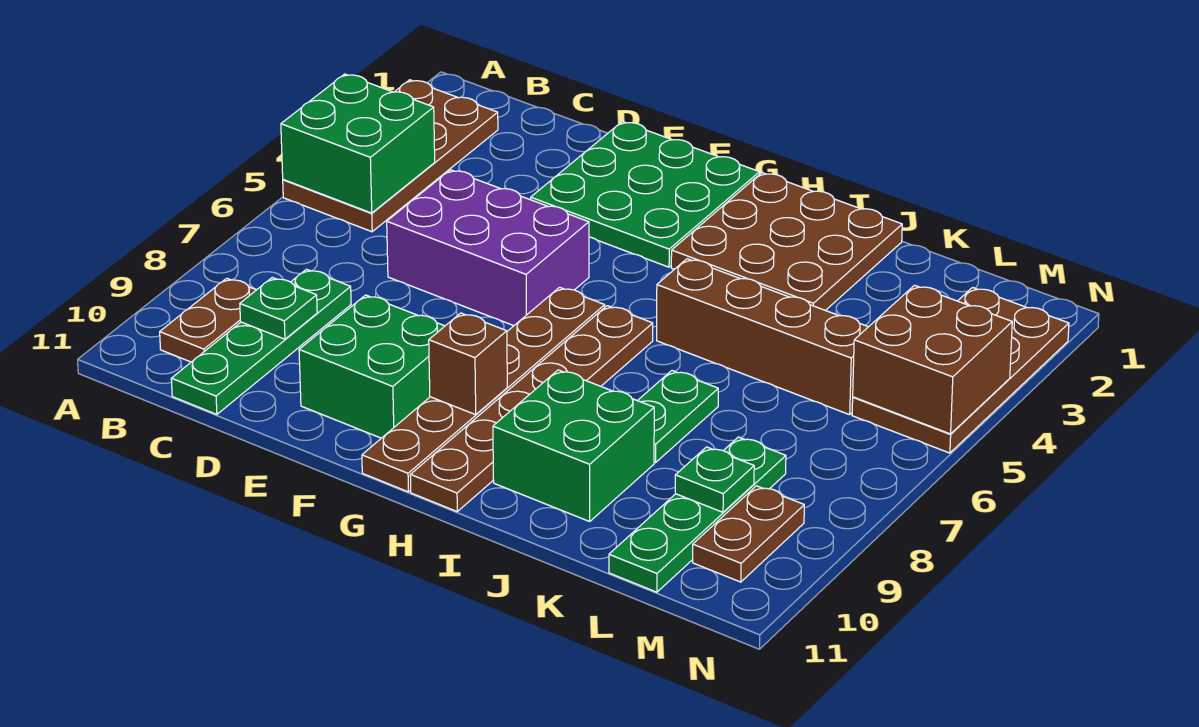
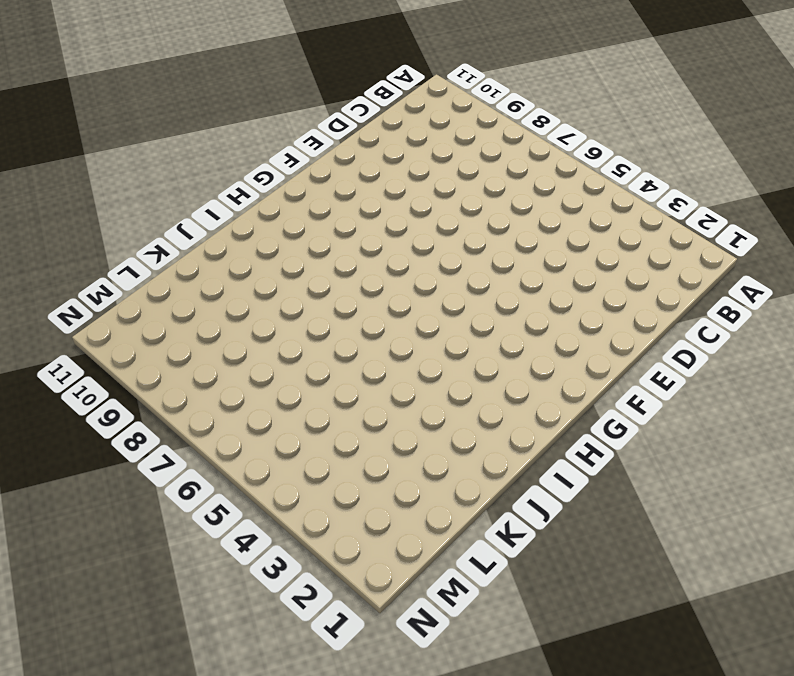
none -> brown 2x4 plate [283,80,498,232]
none -> brown 1x2 plate [160,278,256,362]
none -> green 1x4 plate [171,269,351,414]

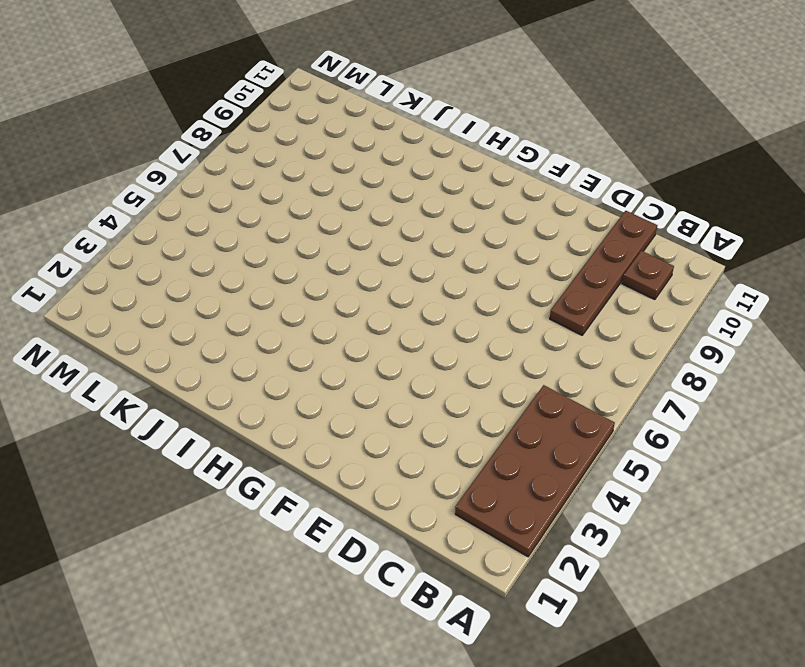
brown 1x1 plate [622,251,674,300] -> brown 1x2 plate [160,278,256,362]
brown 1x4 plate [550,211,657,335] -> green 1x4 plate [171,269,351,414]
none -> purple 2x3 brick [387,170,589,326]
none -> green 3x3 plate [531,122,760,267]
none -> green 2x2 brick [299,295,445,438]

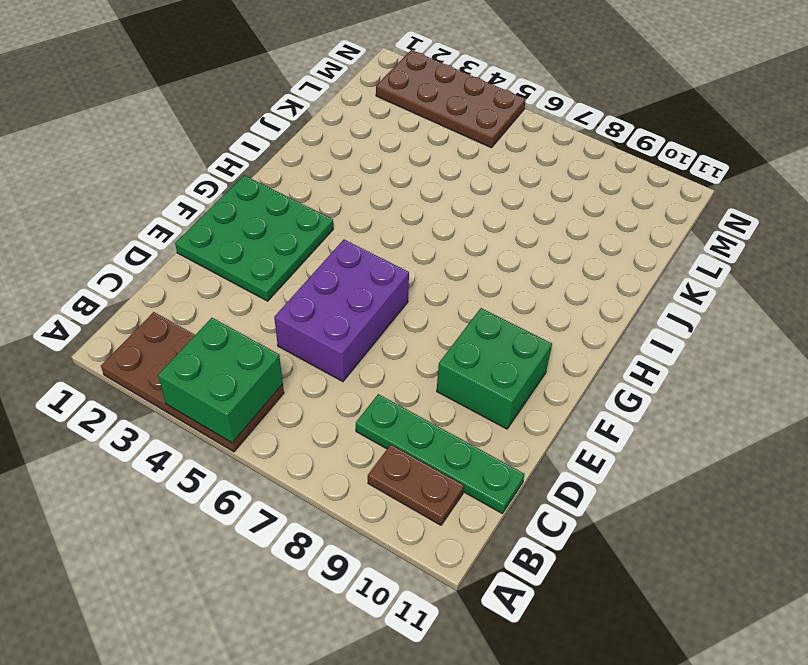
none -> brown 1x6 plate [362,287,605,492]
none -> brown 3x3 plate [671,173,902,310]
none -> brown 1x6 plate [410,306,653,511]

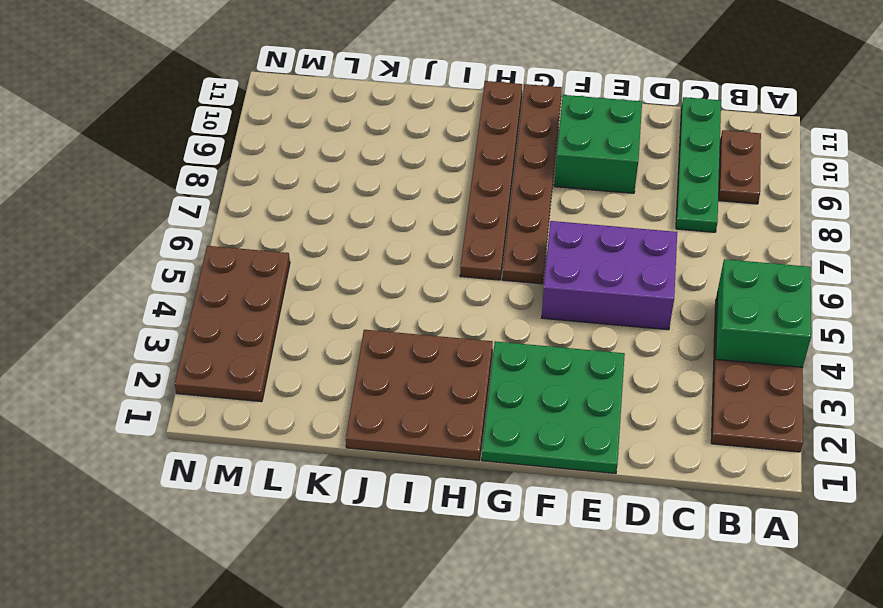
none -> brown 1x4 brick [657,259,868,415]
none -> green 2x2 brick [493,370,654,521]
none -> green 1x2 plate [638,371,718,463]

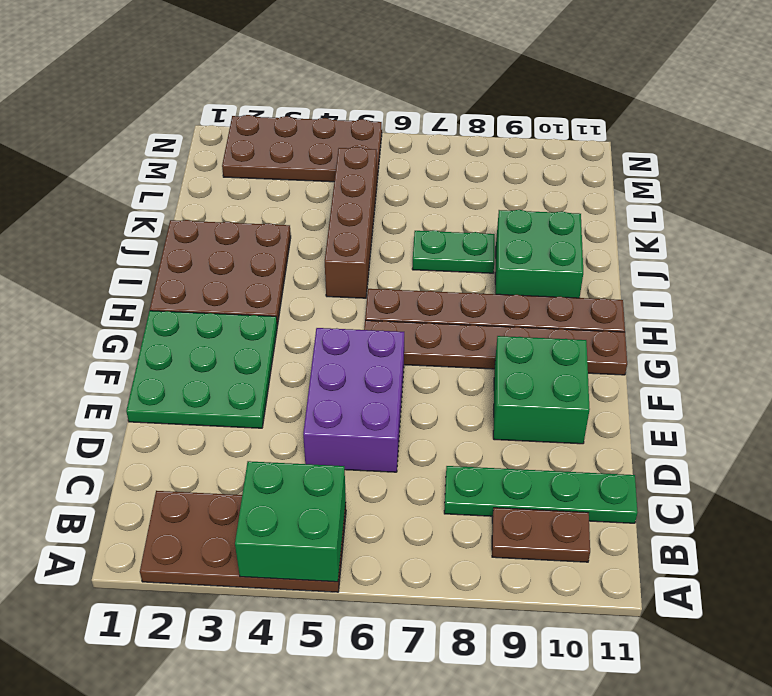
none -> green 1x4 plate [609,437,786,592]
none -> brown 1x2 plate [693,486,804,582]
none -> green 1x1 plate [240,278,317,339]

